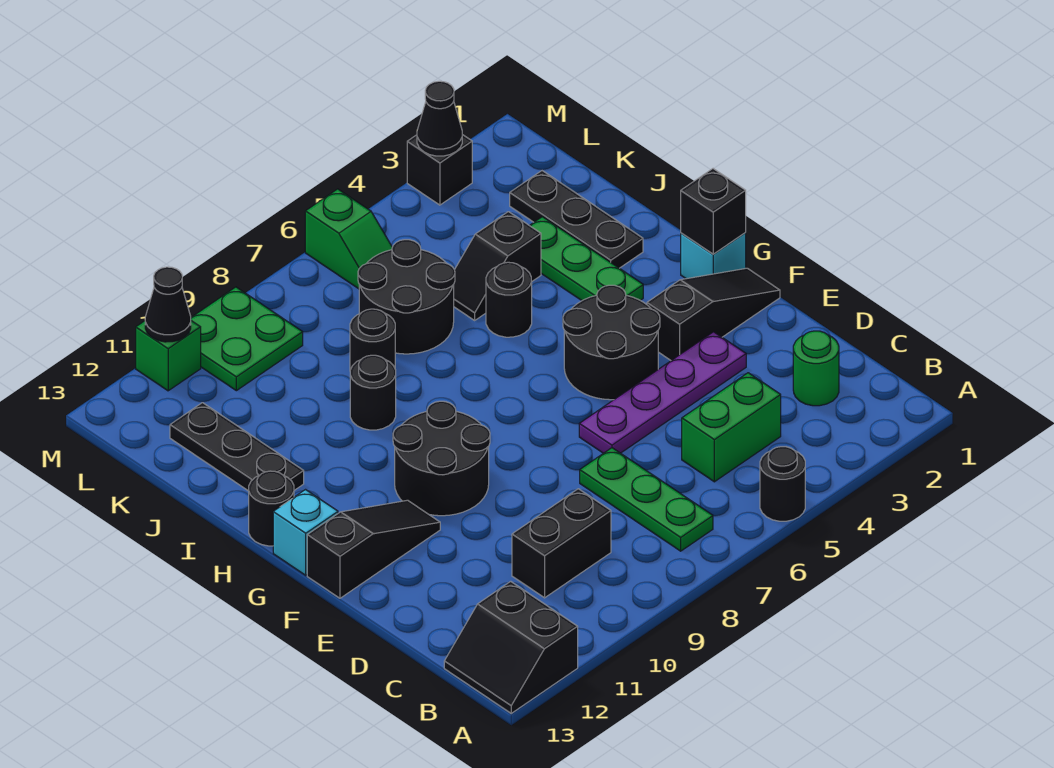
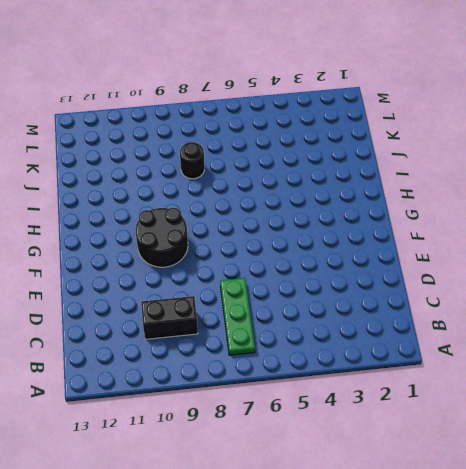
none -> black 1x1 round brick [760,447,805,521]
none -> black 2x2 slope [444,581,578,713]
none -> green 1x1 round brick [793,331,839,406]

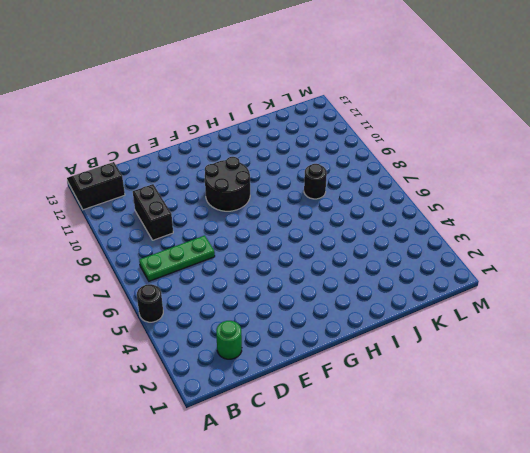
none -> green 1x2 brick [682,373,781,482]
none -> purple 1x4 plate [579,332,746,453]
none -> black 1x3 slope [647,268,780,360]

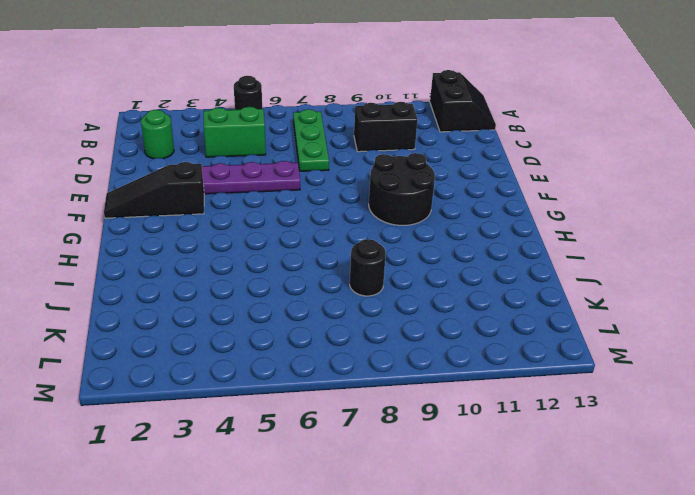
none -> black 2x2 round brick [563,285,660,400]
none -> black 1x3 slope [307,500,440,598]
none -> cyan 1x1 brick [681,233,746,279]

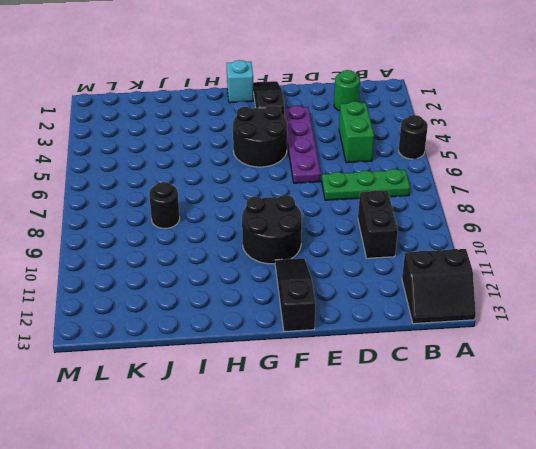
none -> cyan 1x1 brick [273,490,338,575]
none -> green 1x3 plate [529,217,643,301]
none -> black 1x1 round brick [249,471,294,546]

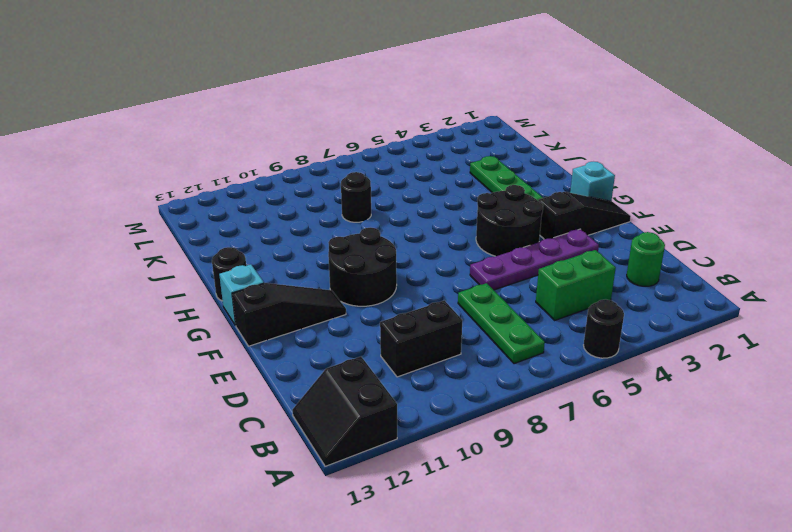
none -> black 1x3 plate [510,171,643,268]
none -> black 1x1 round brick [486,262,532,337]
none -> black 1x1 round brick [350,355,396,430]

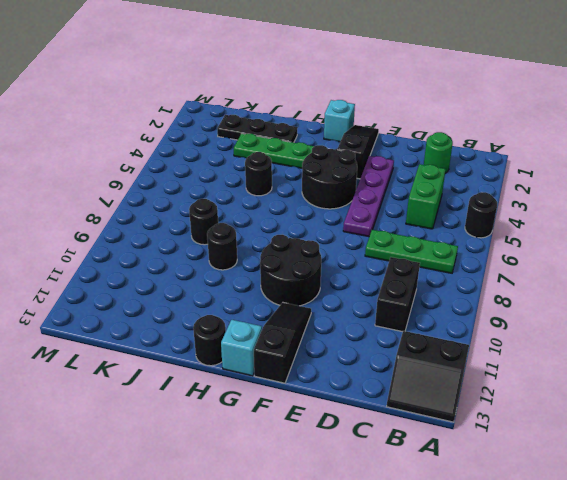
none -> black 1x3 plate [170,403,304,491]
none -> black 1x2 slope [454,212,541,320]
none -> black 2x2 round brick [358,240,455,354]

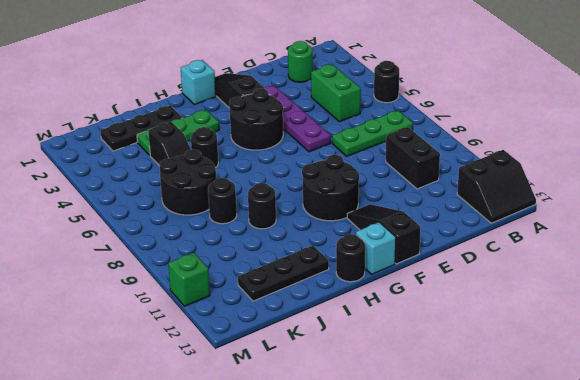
none -> green 1x2 slope [305,189,392,289]
none -> green 2x2 plate [191,287,303,391]
none -> black 1x1 brick [407,135,472,205]

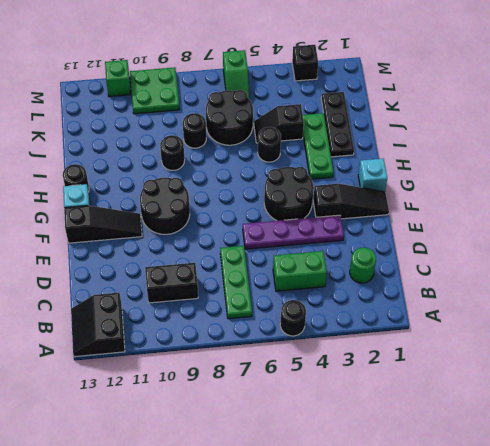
none -> black 1x3 plate [170,403,304,491]
none -> black 1x1 brick [681,169,746,254]
none -> black 1x1 cone [417,81,462,156]

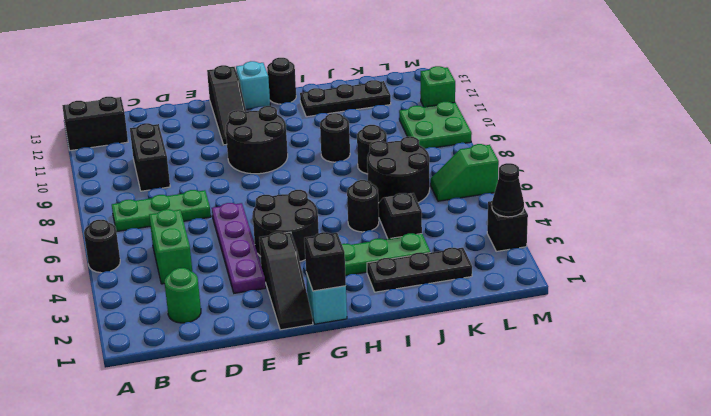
none -> black 1x1 cone [145,267,191,342]

